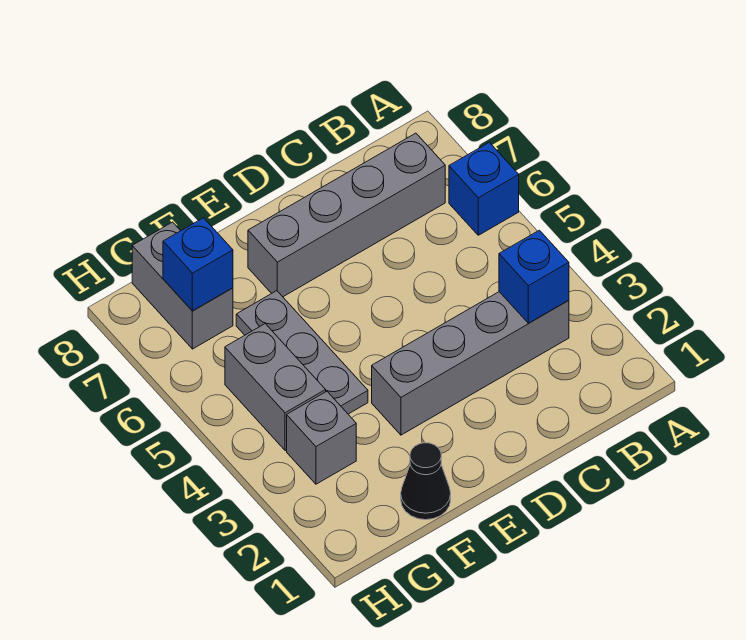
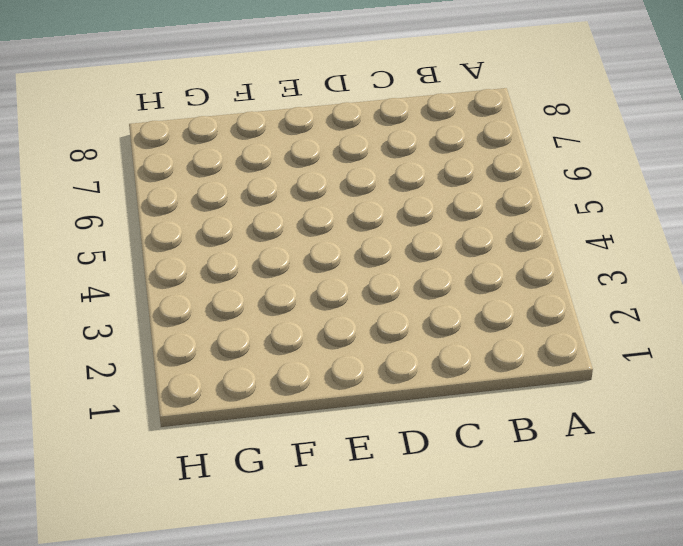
none -> blue 1x1 brick [449,142,519,235]
none -> grey 1x4 brick [372,292,569,435]

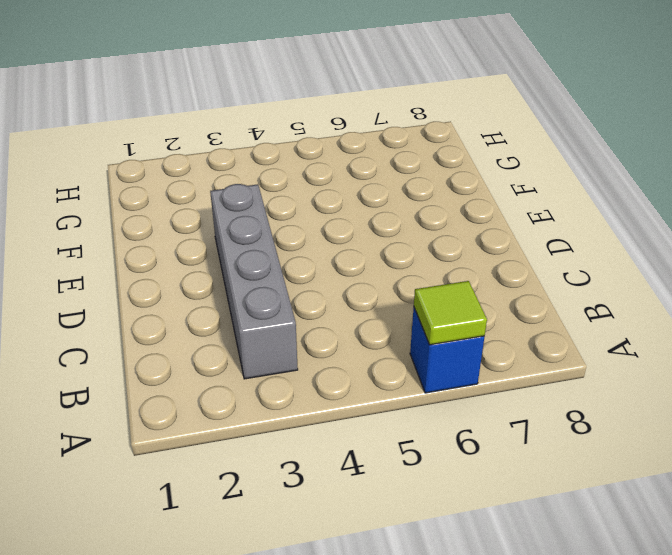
lime 1x1 tile [414,281,487,345] -> none
none -> grey 1x4 brick [248,133,445,297]
none -> black 1x1 cone [401,443,451,520]

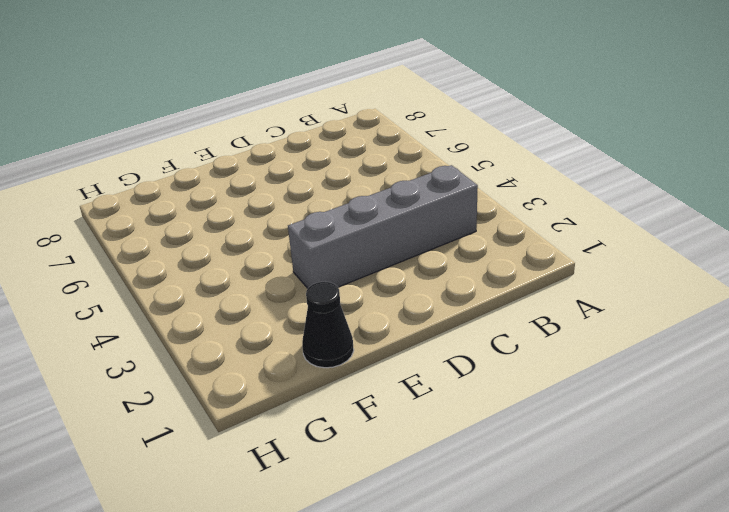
none -> blue 1x1 brick [449,142,519,235]
none -> grey 1x4 brick [248,133,445,297]

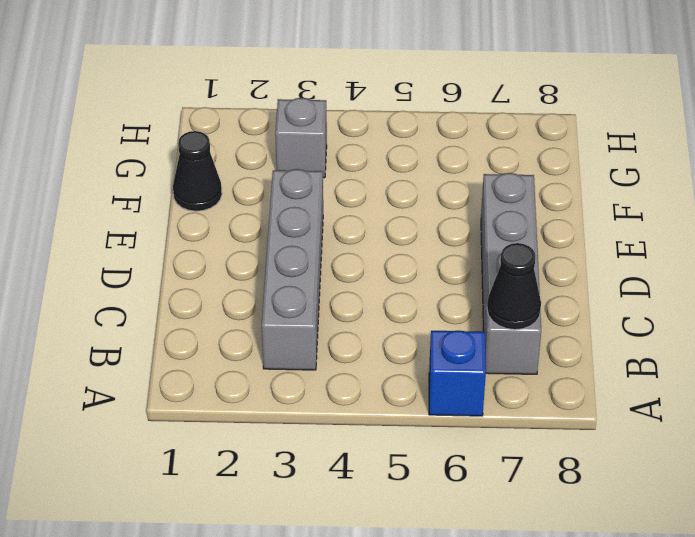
black 1x1 cone [487,243,541,330] -> none
none -> grey 1x3 plate [236,291,368,414]
none -> grey 1x2 brick [225,324,326,450]

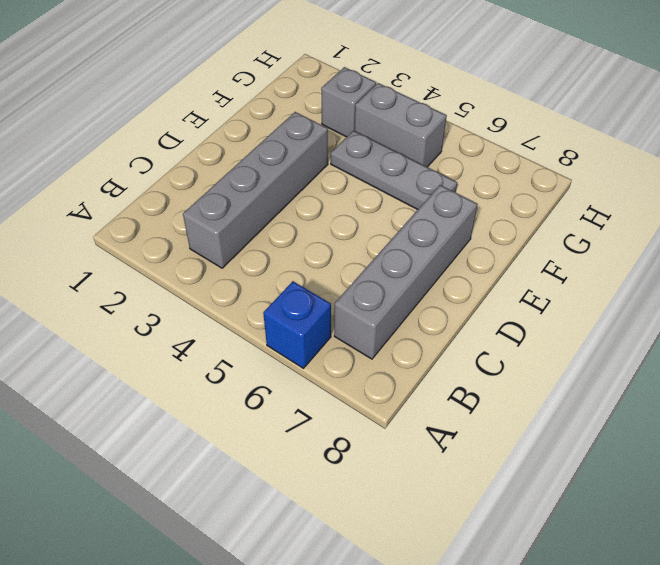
none -> black 1x1 cone [401,443,451,520]
none -> grey 1x2 brick [132,222,233,349]

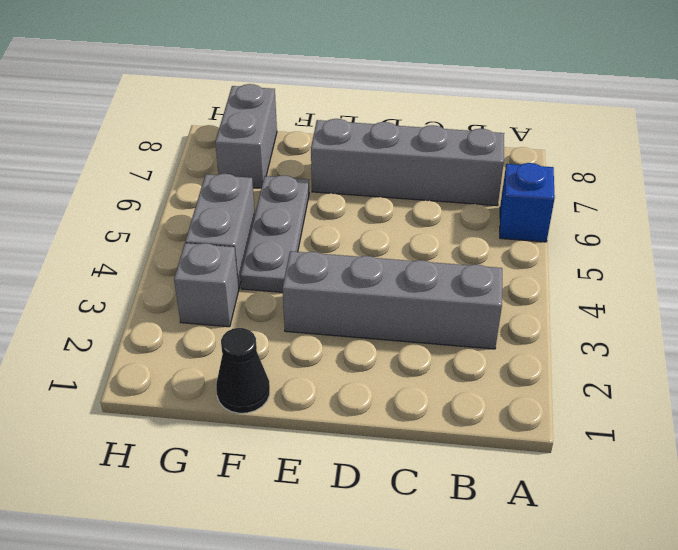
none -> blue 1x1 brick [499,230,569,323]
none -> blue 1x1 brick [163,218,233,311]

